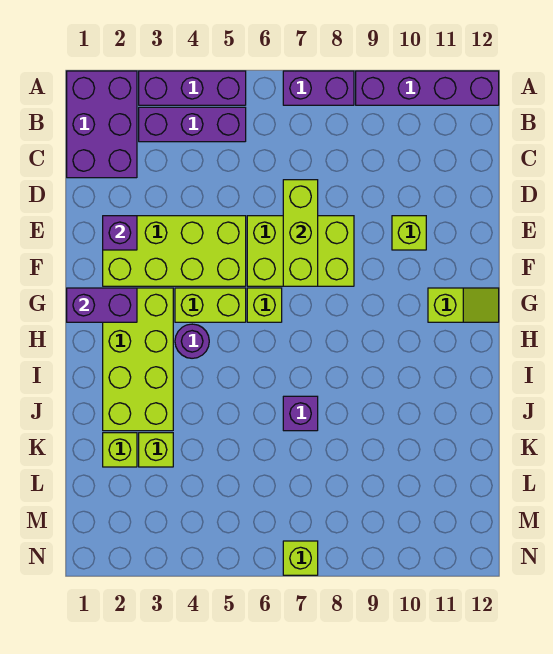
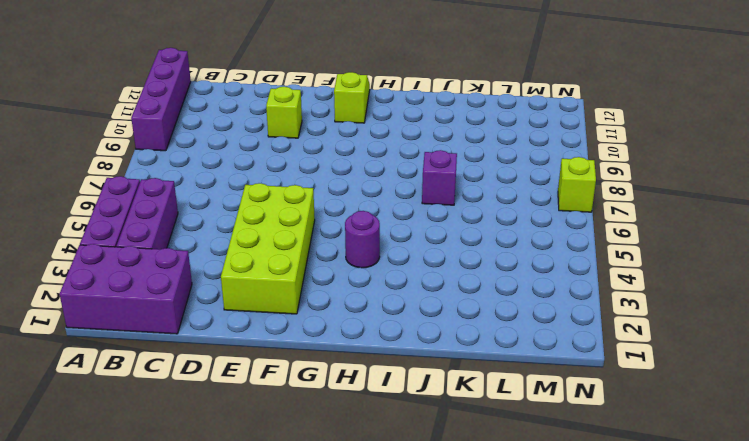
none -> purple 1x2 brick [283,71,354,105]
none -> lime 2x3 brick [247,216,354,286]
none -> lime 2x4 brick [103,288,173,431]

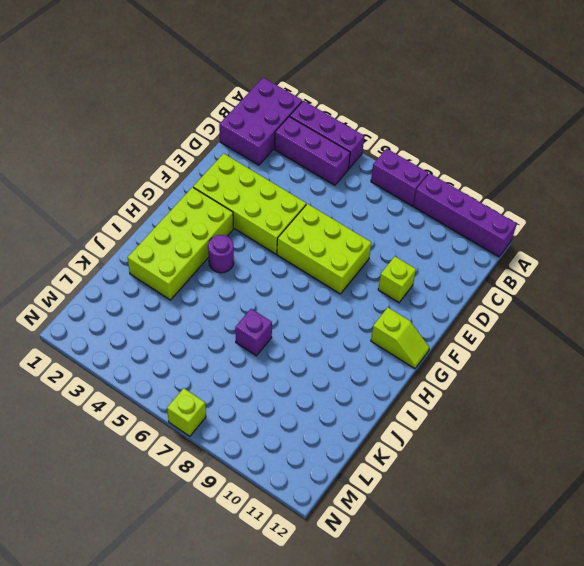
none -> lime 1x2 brick [175,288,246,322]
none -> lime 1x1 brick [247,288,282,322]
none -> lime 1x1 brick [103,433,137,467]

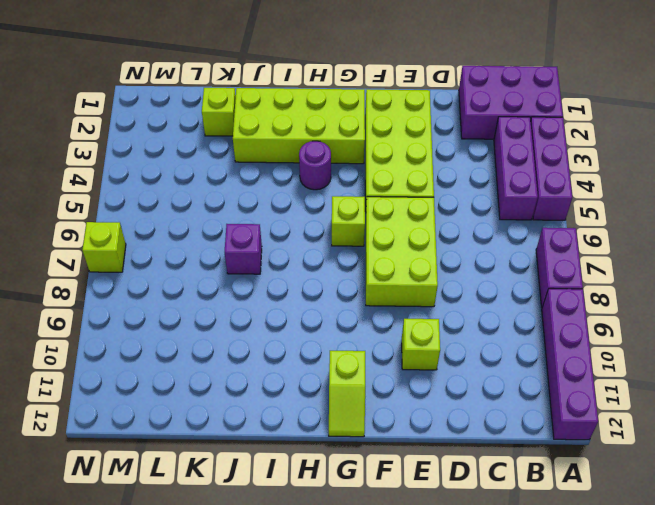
none -> lime 1x2 brick [175,288,246,322]
none -> lime 1x1 brick [139,433,173,467]
none -> lime 1x3 brick [283,180,318,286]

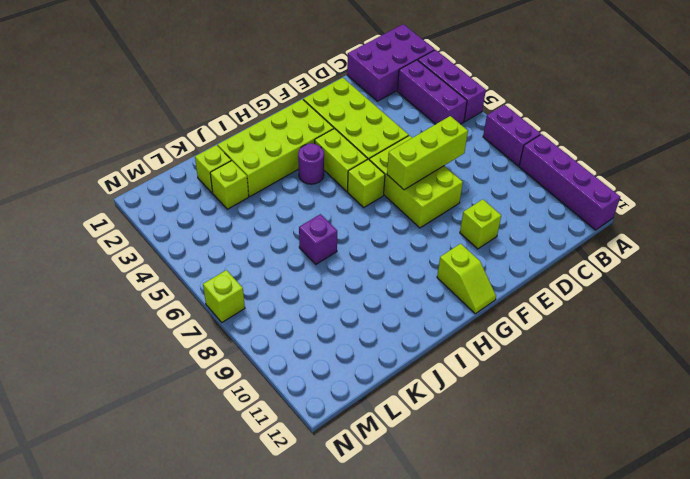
none -> purple 1x1 brick [103,216,137,250]
none -> purple 1x2 brick [67,288,137,322]

